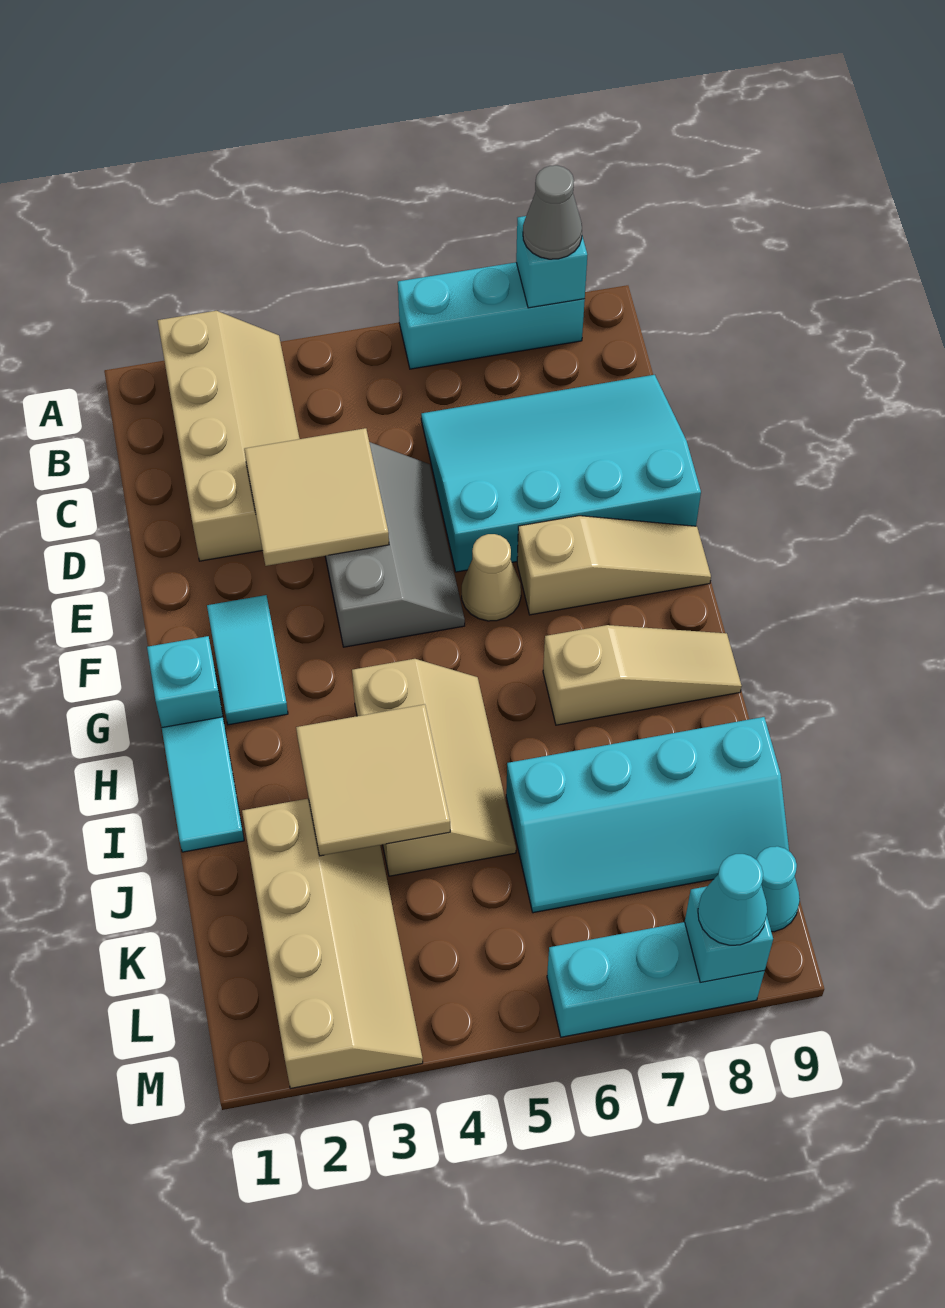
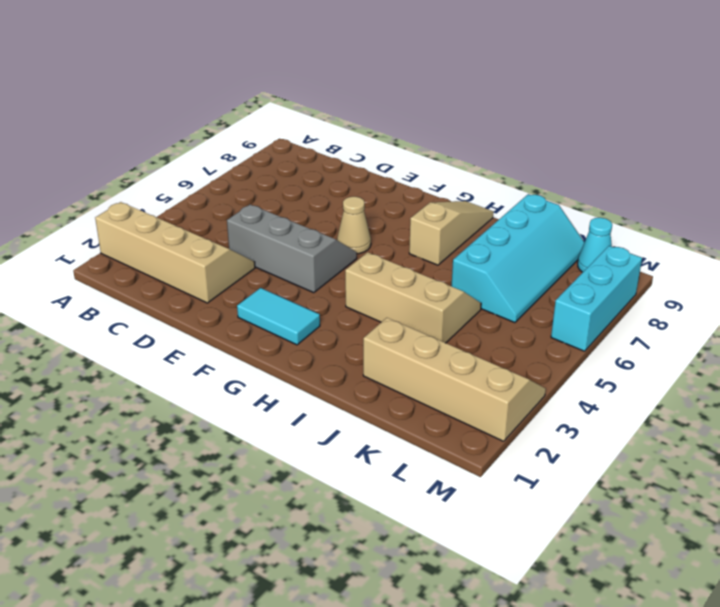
none -> cyan 1x3 brick [398,262,585,369]
none -> cyan 3x4 slope [421,375,701,572]
none -> tan 1x3 slope [517,516,711,615]

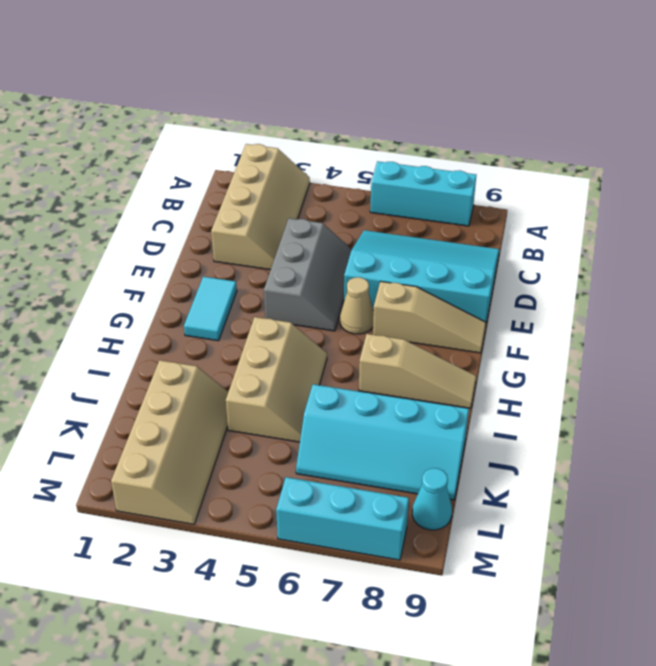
none -> cyan 1x1 brick [147,636,223,727]
none -> cyan 1x2 tile [162,717,244,852]
none -> cyan 1x1 brick [516,216,587,308]

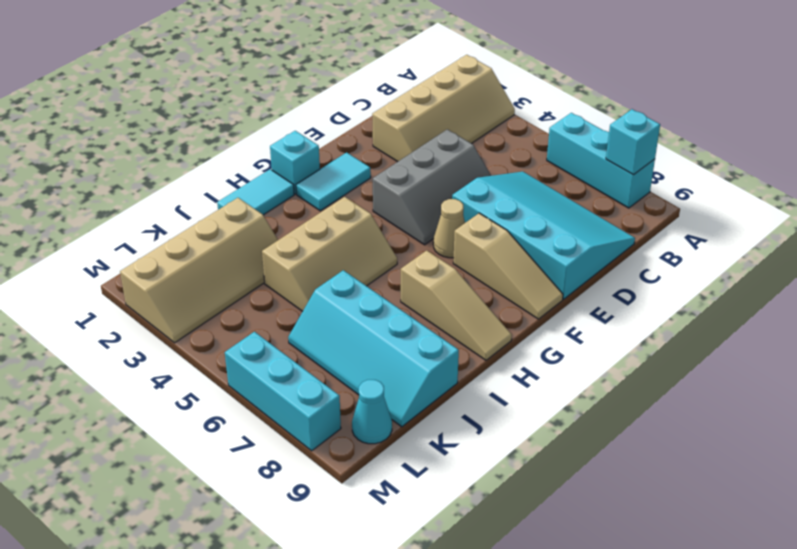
none -> tan 2x2 tile [244,428,389,566]
none -> tan 2x2 tile [296,704,450,856]
none -> cyan 1x1 brick [685,886,773,983]

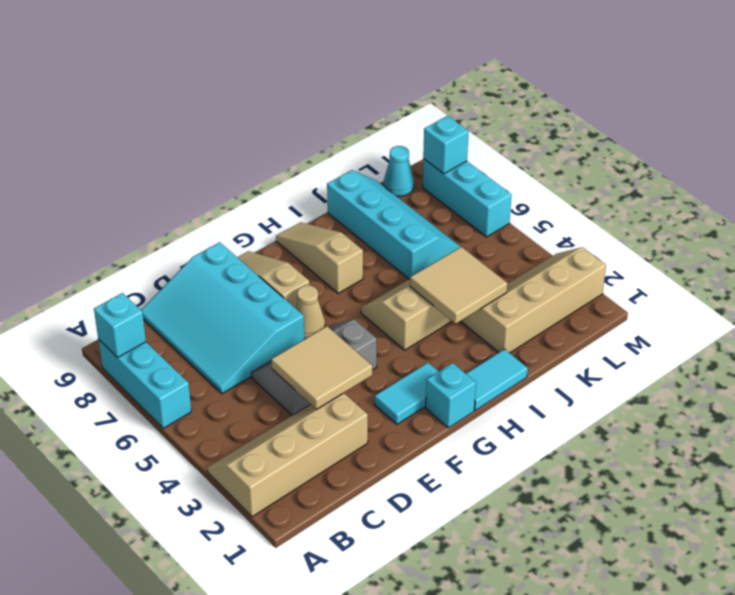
none -> grey 1x1 cone [523,165,582,259]
none -> cyan 1x1 cone [698,854,767,945]

